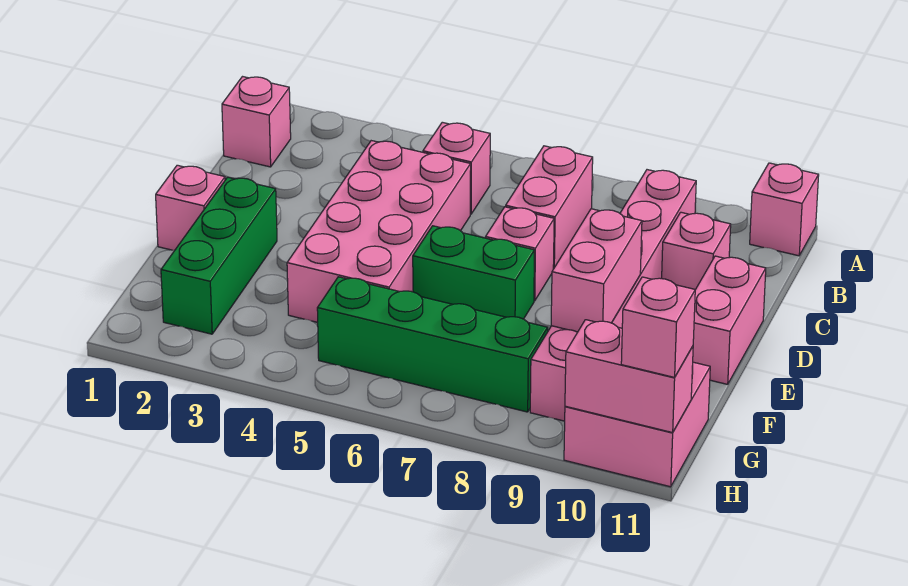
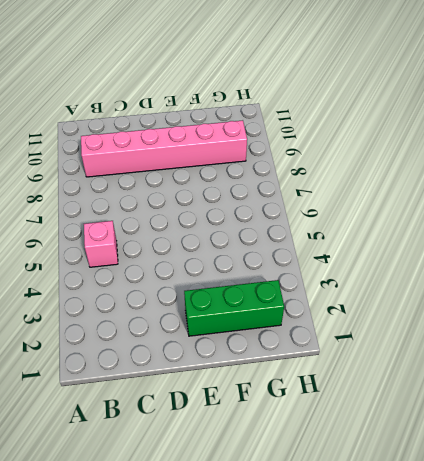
none -> pink 1x1 brick [750,163,819,256]
none -> pink 1x1 brick [222,77,291,167]
none -> pink 1x2 brick [506,146,593,269]

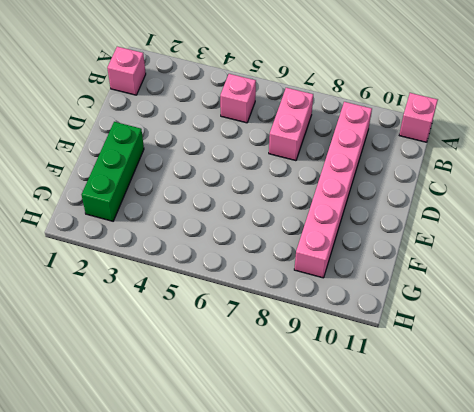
none -> pink 2x4 brick [287,141,471,322]
none -> pink 1x1 brick [662,212,731,289]
none -> pink 1x1 brick [486,207,554,301]

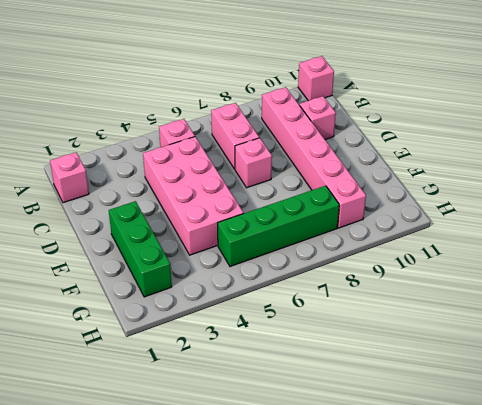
none -> pink 1x2 brick [693,256,766,384]
none -> pink 1x1 brick [156,165,225,250]
none -> green 1x2 brick [413,226,535,319]

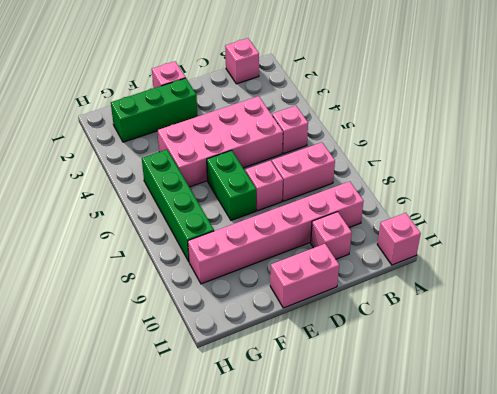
none -> pink 2x2 brick [564,362,710,487]
none -> pink 1x2 brick [551,209,642,332]
none -> pink 1x2 brick [565,320,693,433]

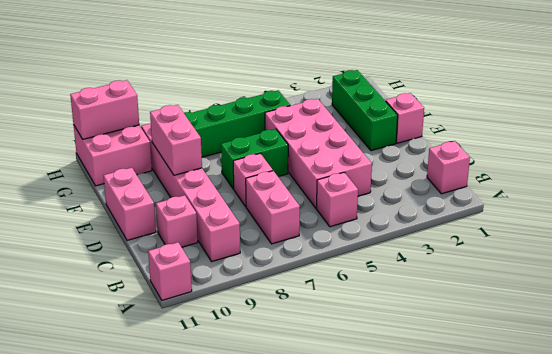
none -> pink 1x1 brick [621,277,695,377]

